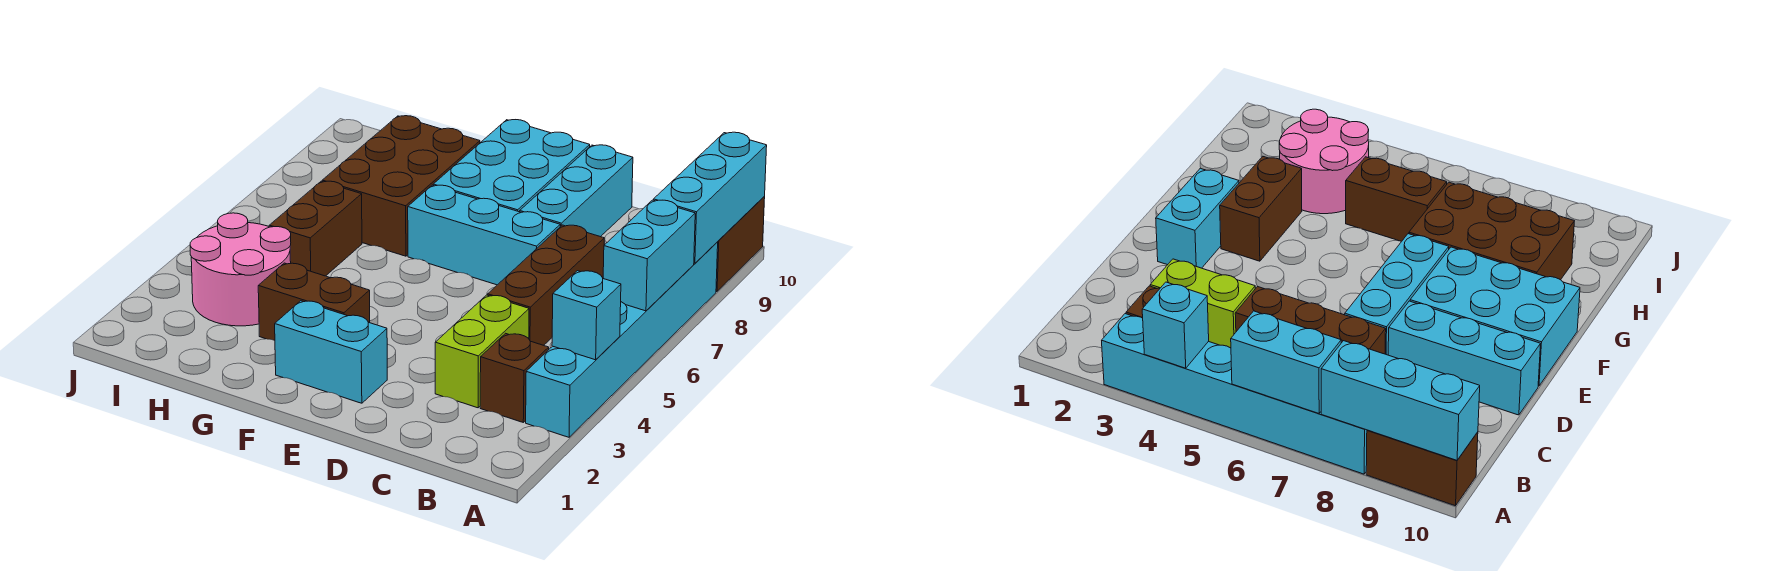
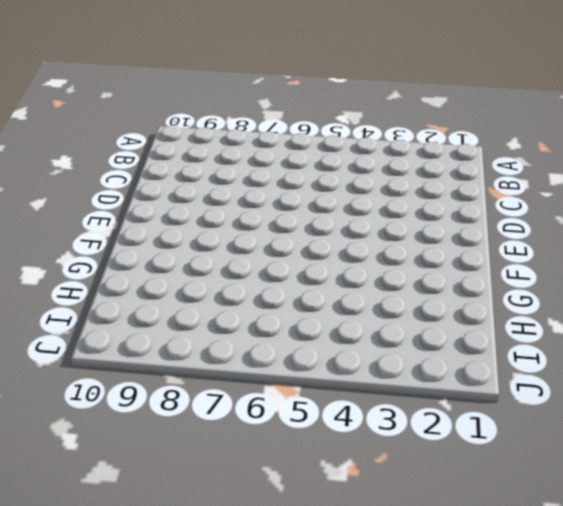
none -> cyan 1x6 brick [526,242,718,437]
none -> brown 1x2 brick [716,197,765,291]
none -> brown 1x1 brick [480,333,549,422]

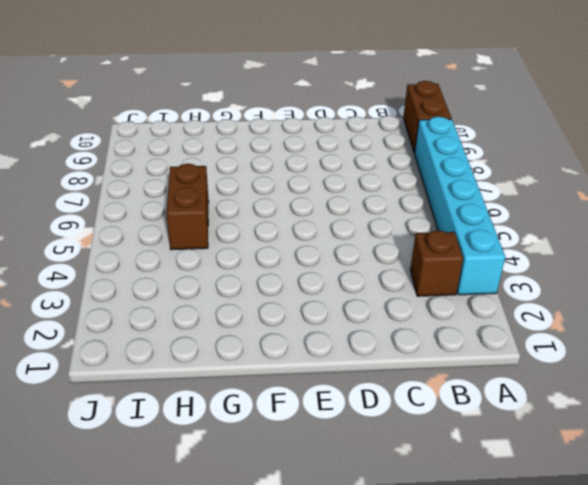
none -> lime 1x2 brick [435,295,529,408]
none -> brown 1x3 brick [488,225,604,345]
none -> cyan 1x3 brick [408,185,560,285]

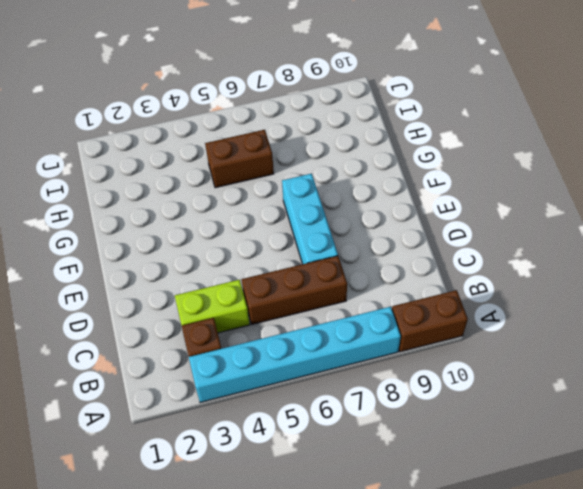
none -> cyan 1x3 brick [520,145,633,237]
none -> cyan 1x2 brick [275,301,387,403]
none -> cyan 2x3 brick [433,120,590,212]

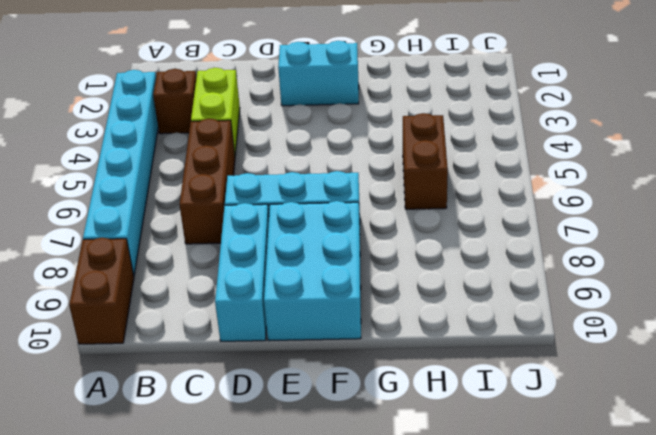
none -> brown 1x2 brick [258,263,370,341]
none -> brown 2x3 brick [322,116,480,256]
none -> pink 2x2 round brick [190,213,291,326]

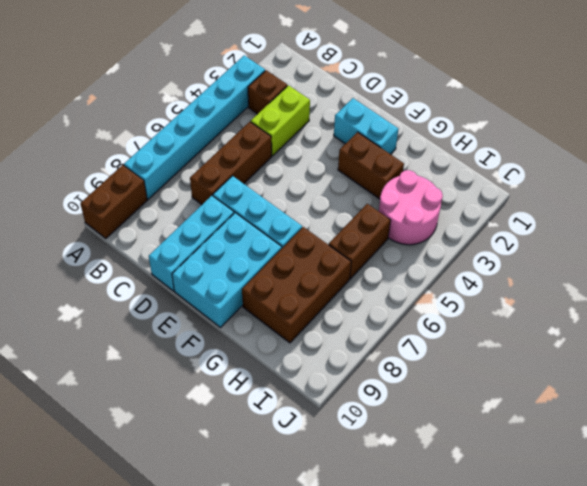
none -> cyan 1x1 brick [552,271,621,360]
none -> cyan 1x2 brick [603,200,695,311]
none -> cyan 1x3 brick [654,132,767,263]

